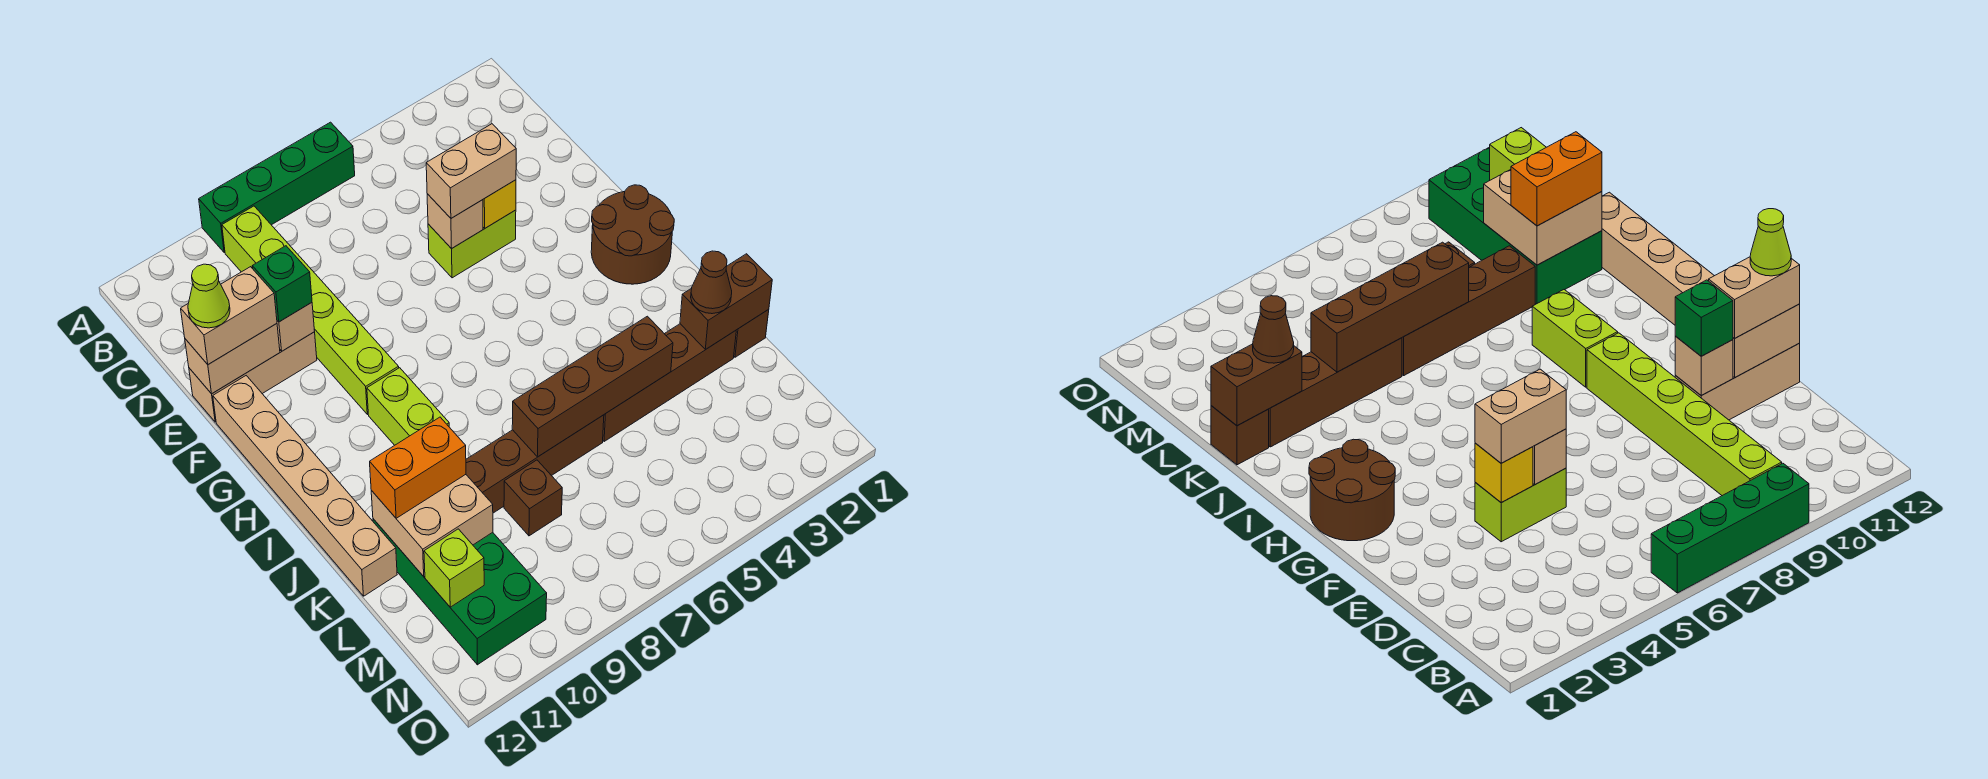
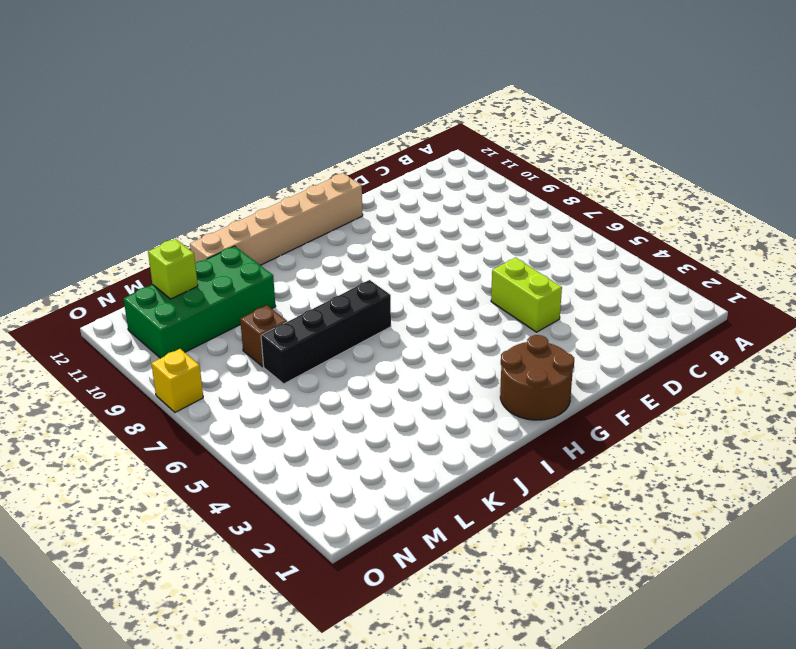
black 1x4 brick [261,280,391,384] -> brown 1x4 brick [466,415,604,513]
yellow 1x1 brick [151,349,203,412] -> yellow 1x1 brick moved to [483,180,516,228]
none -> green 1x4 brick [199,122,355,252]
none -> lime 1x6 brick [222,206,399,414]
none -> tan 1x3 brick [189,332,317,422]

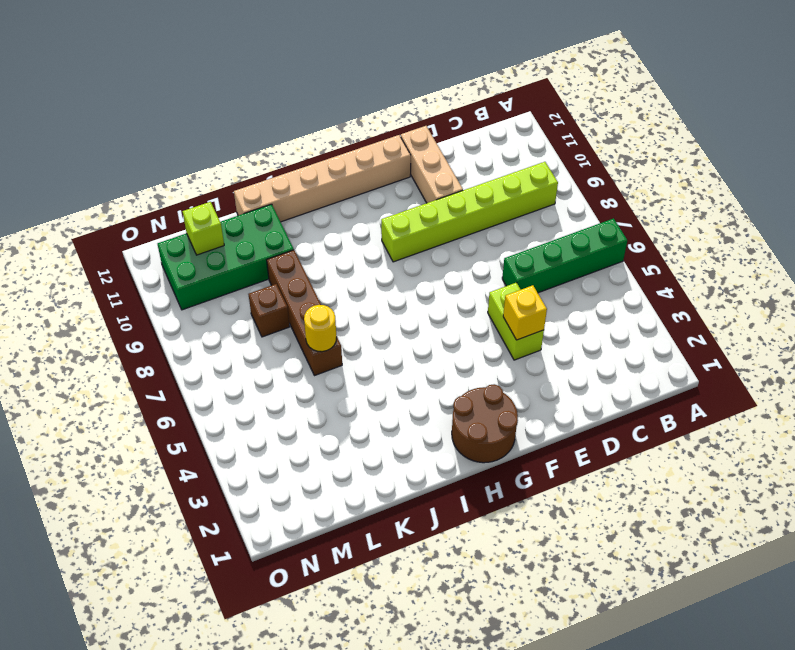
green 1x4 brick [502,218,627,293] -> green 1x4 brick turned to [199,122,355,252]
yellow 1x1 round brick [304,305,336,352] -> brown 1x4 brick [512,316,673,457]
none -> lime 1x2 brick [367,368,449,445]
none -> brown 1x1 brick [734,309,769,357]
none -> brown 1x4 brick [603,324,736,442]

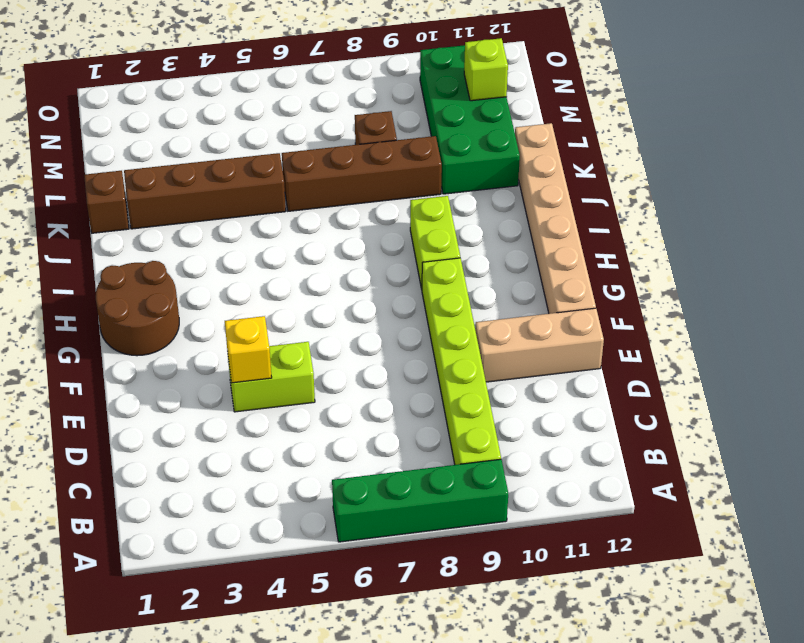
none -> tan 1x1 brick [427,194,483,249]
none -> tan 1x1 brick [277,303,315,351]
none -> tan 1x2 brick [185,324,280,394]

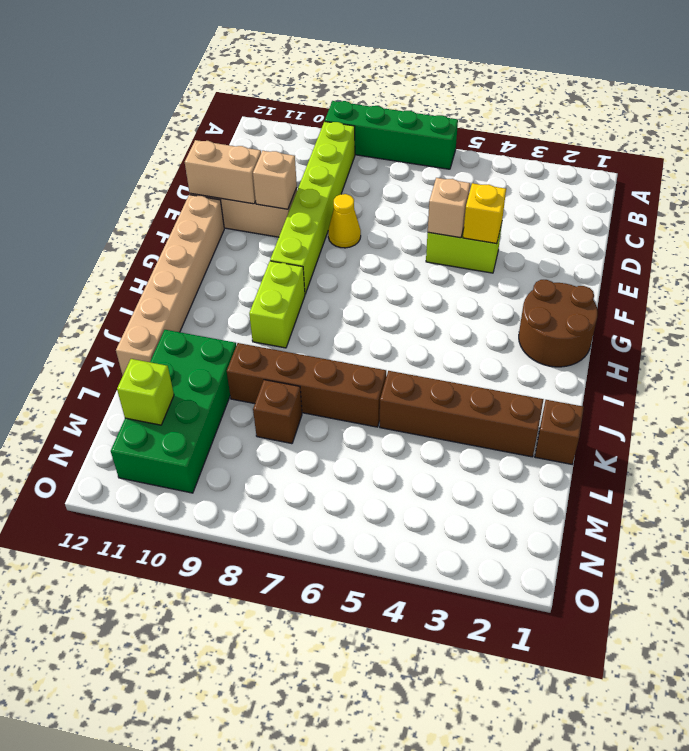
yellow 1x1 cone [328,194,361,248] -> none
none -> brown 1x2 brick [680,254,772,349]
none -> brown 1x4 brick [512,316,673,457]
none -> tan 2x2 brick [371,475,493,576]

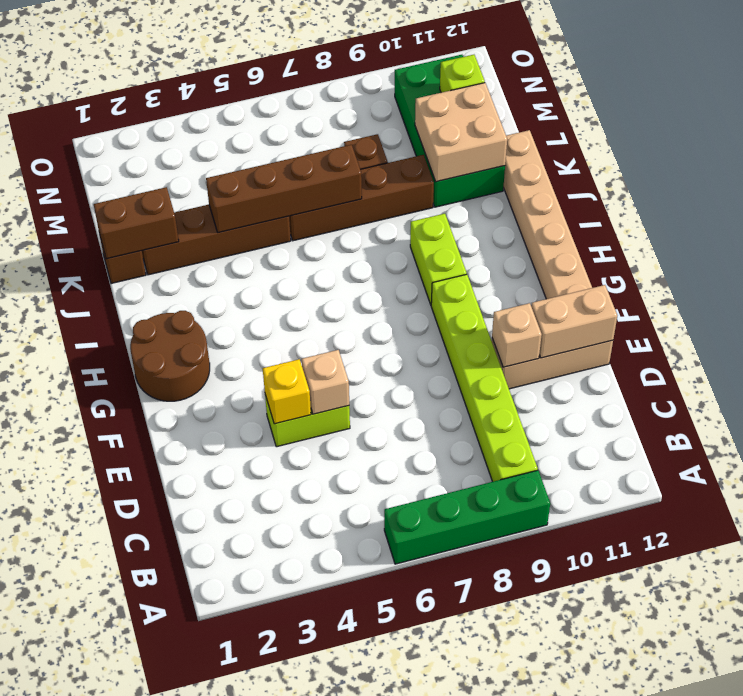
none -> tan 1x2 brick [426,124,516,218]
none -> green 1x1 brick [252,246,312,322]
none -> tan 1x2 brick [181,267,277,364]

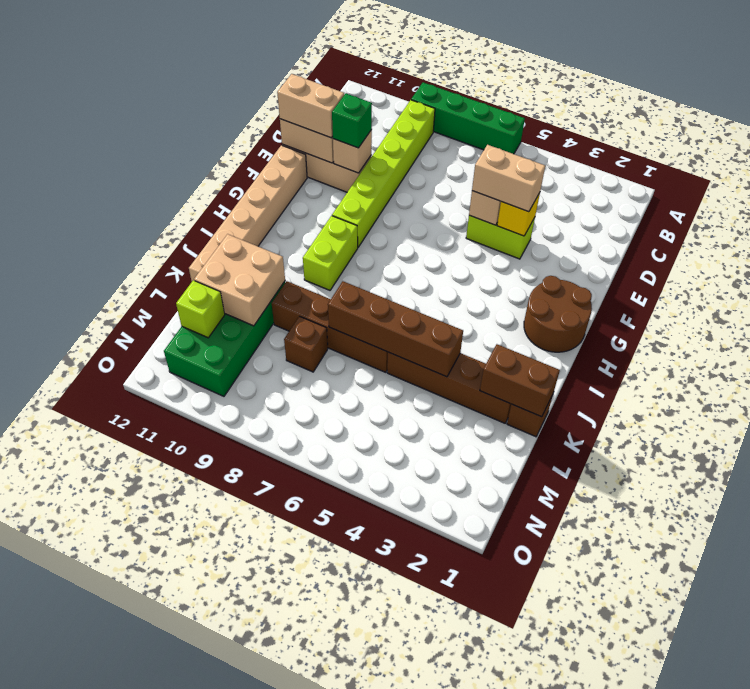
none -> brown 1x1 cone [691,251,732,314]
none -> orange 1x2 brick [370,417,466,518]
none -> lime 1x1 cone [188,264,230,328]

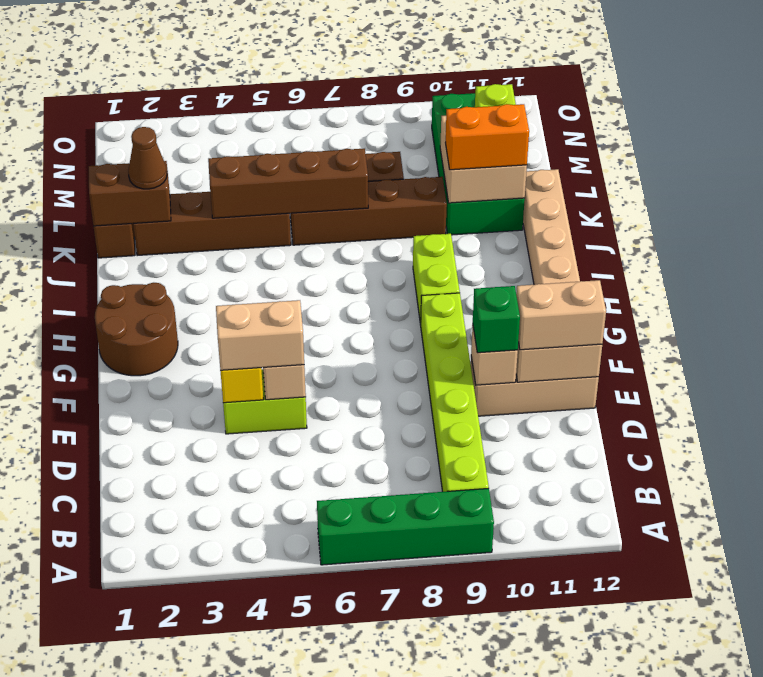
none -> lime 1x1 cone [188,264,230,328]

